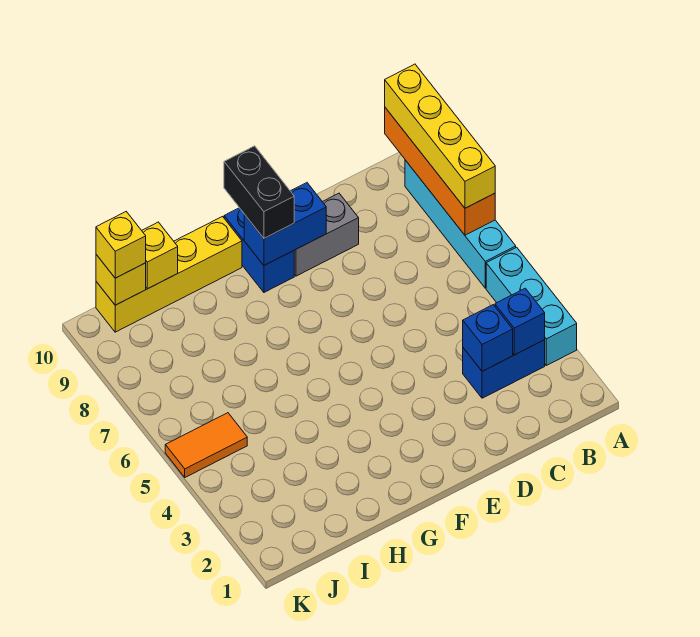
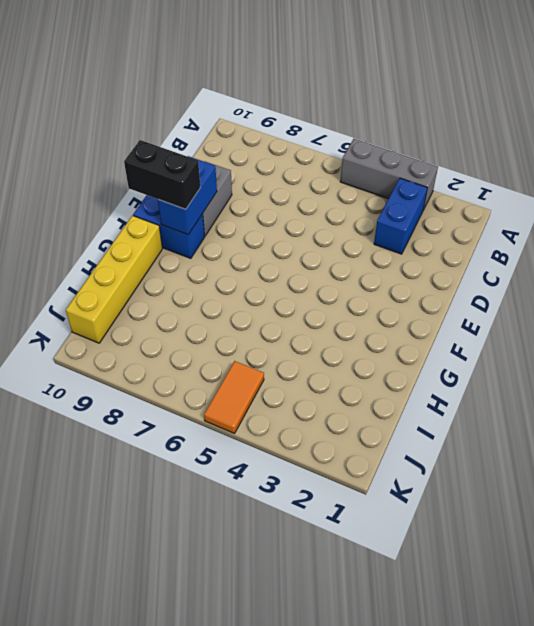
grey 1x3 brick [340,139,438,210] -> cyan 1x3 brick [486,247,577,366]
none -> cyan 1x4 brick [405,160,516,288]
none -> orange 1x4 brick [385,108,495,235]
none -> blue 1x1 brick [495,288,545,355]

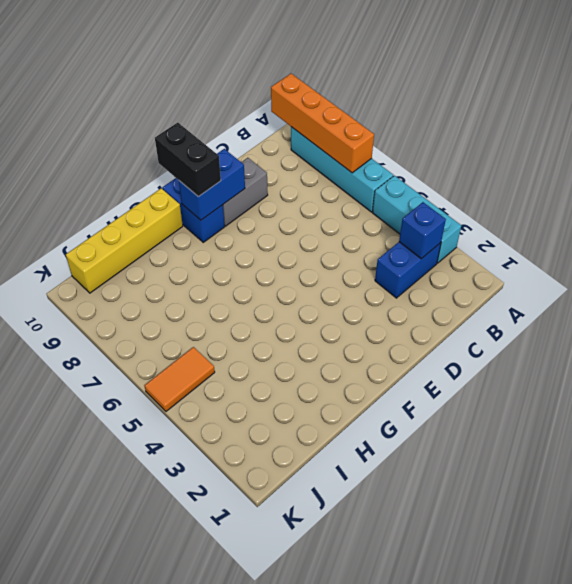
none -> blue 1x1 brick [463,305,513,371]
none -> yellow 1x1 brick [142,222,178,289]
none -> yellow 1x1 brick [96,255,146,305]

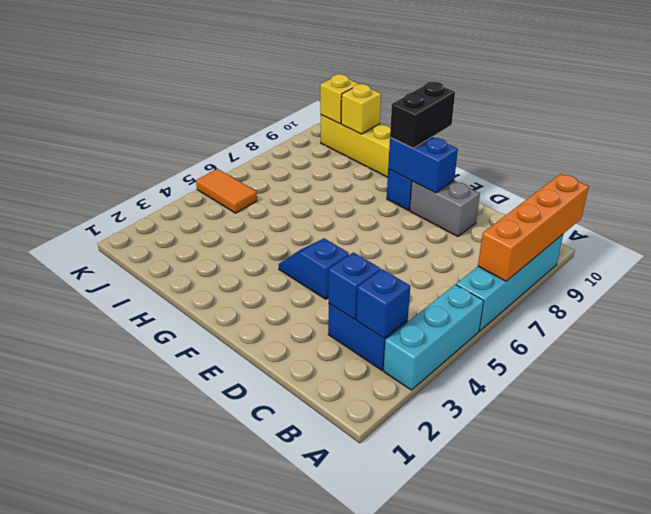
blue 1x2 slope [279,238,349,299] -> none
none -> yellow 1x4 brick [385,64,495,208]
none -> yellow 1x1 brick [96,212,146,278]

